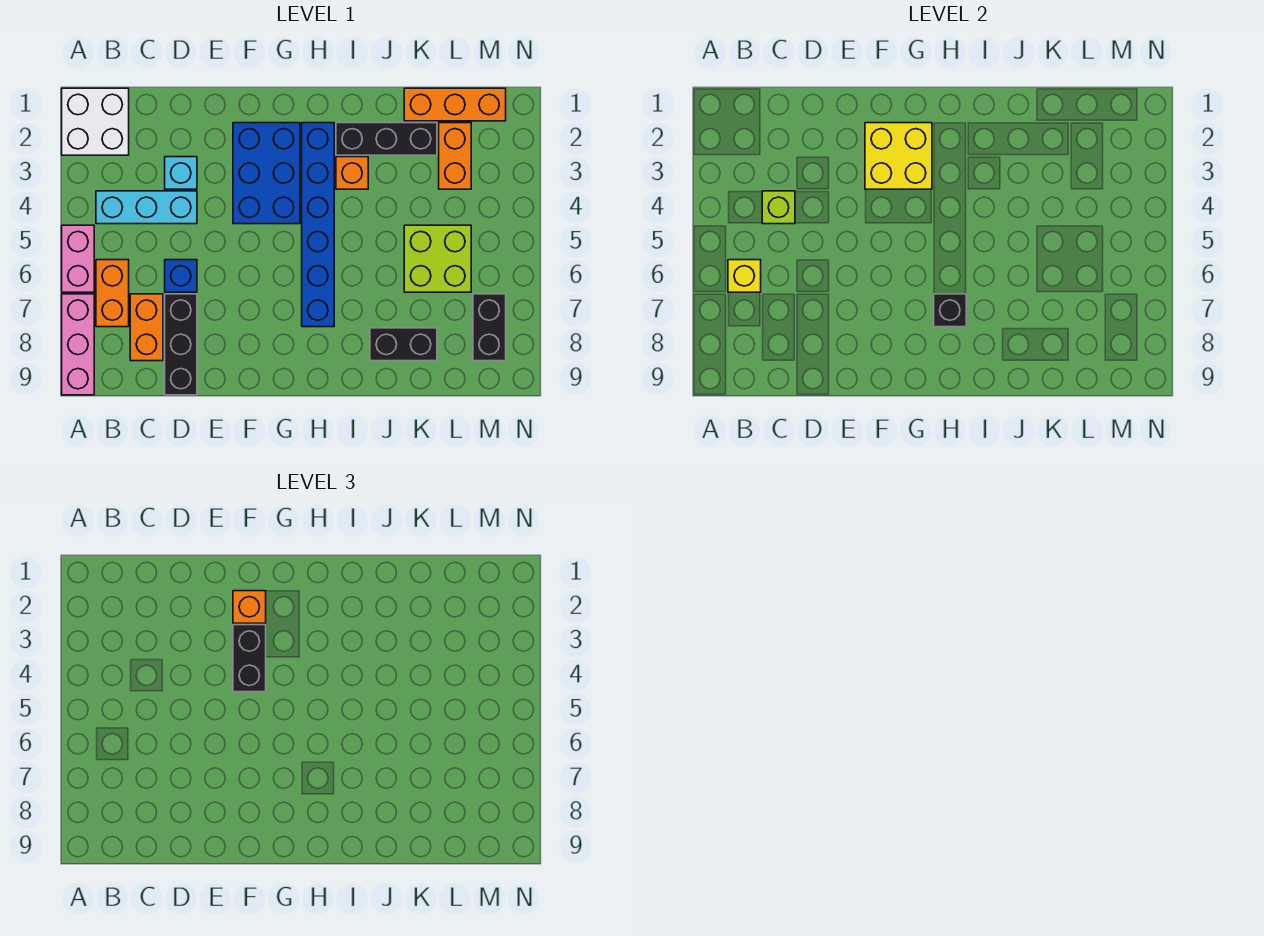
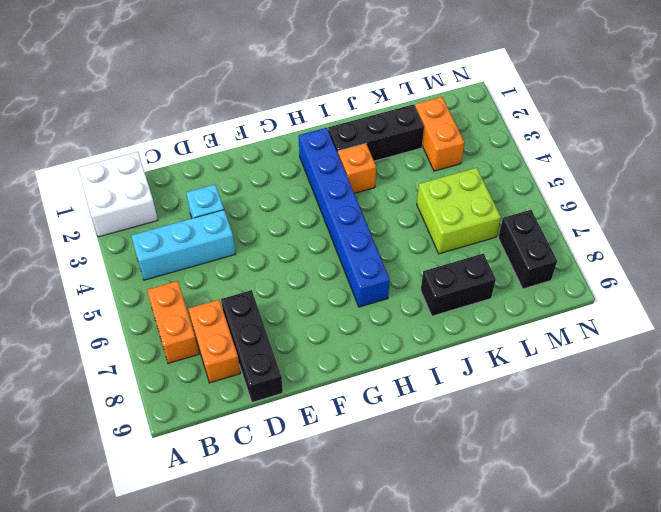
none -> pink 1x2 brick [62,225,94,292]
none -> pink 1x3 brick [62,294,94,395]
none -> blue 1x1 brick [165,260,197,292]

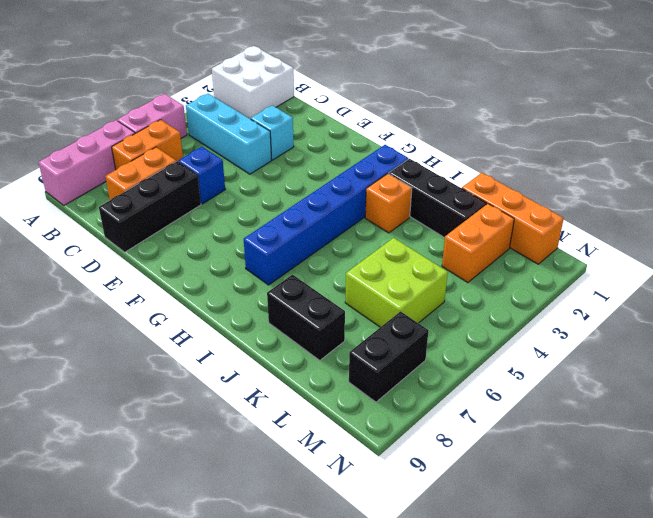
none -> blue 2x3 brick [233,123,300,224]
none -> yellow 1x1 brick [728,260,761,292]
none -> lime 1x1 brick [762,191,795,224]

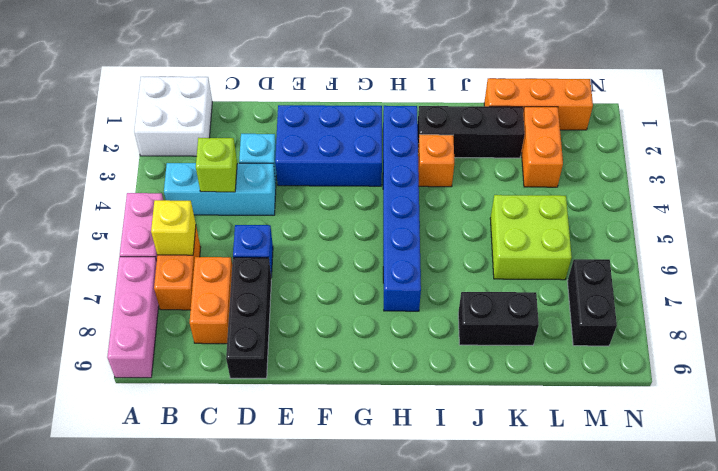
blue 2x3 brick [275,105,382,186] -> blue 2x3 brick turned to [233,123,300,224]
none -> yellow 2x2 brick [865,123,932,189]
none -> black 1x1 brick [934,294,966,327]
none -> orange 1x1 brick [233,591,266,623]

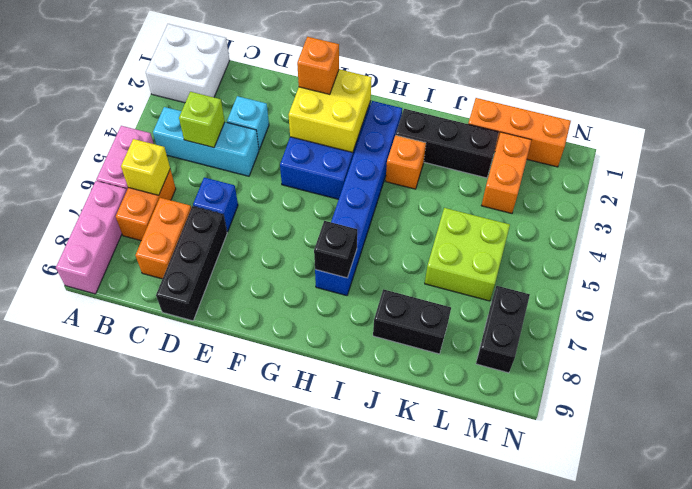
none -> black 1x2 brick [233,625,266,692]

